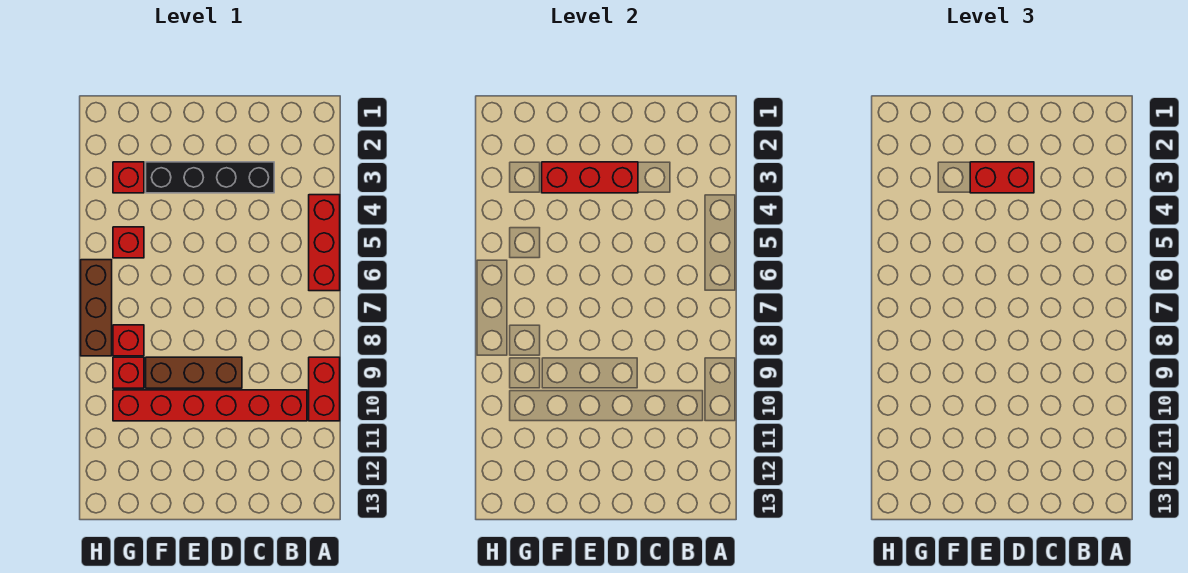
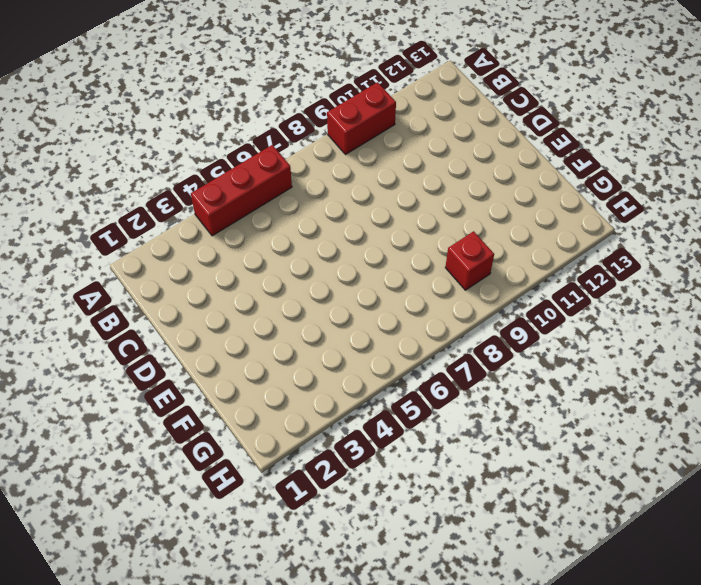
none -> red 1x6 brick [113,390,307,421]
none -> black 1x4 brick [146,162,274,193]
none -> brown 1x3 brick [146,357,242,388]

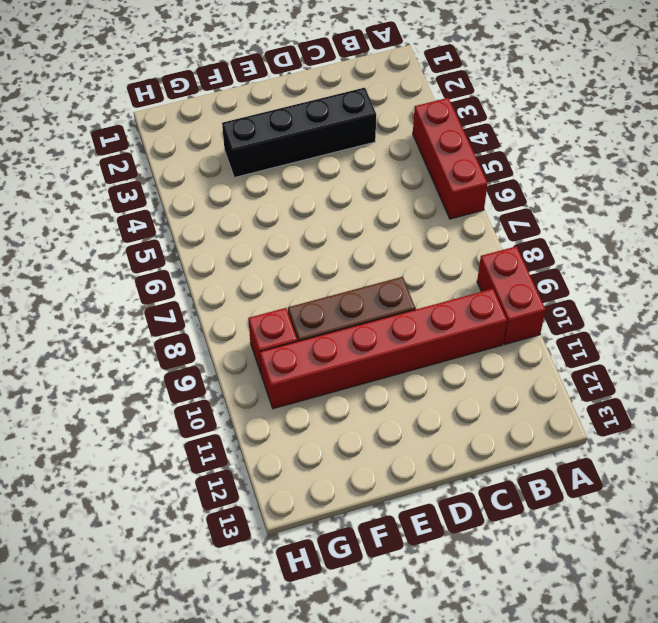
none -> red 1x1 brick [113,162,144,193]
none -> red 1x1 brick [113,227,144,258]
none -> red 1x1 brick [113,325,144,356]

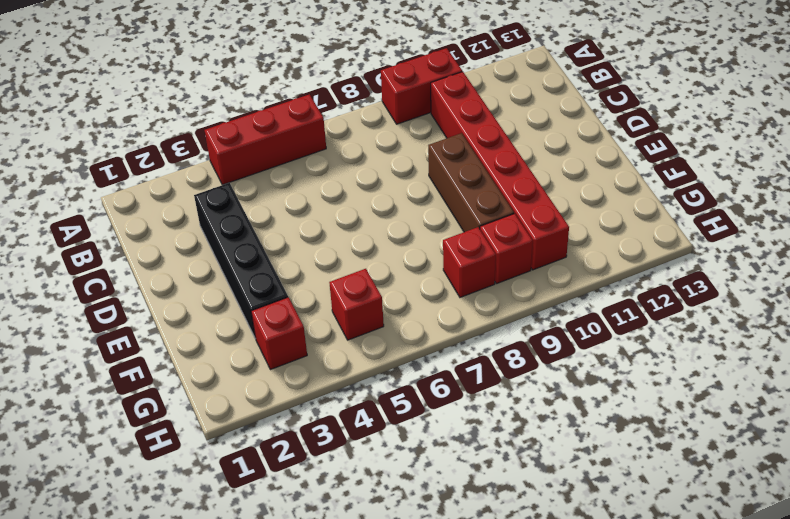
none -> brown 1x3 brick [81,260,112,356]
none -> red 1x3 brick [542,162,638,193]
none -> red 1x2 brick [970,162,1034,193]

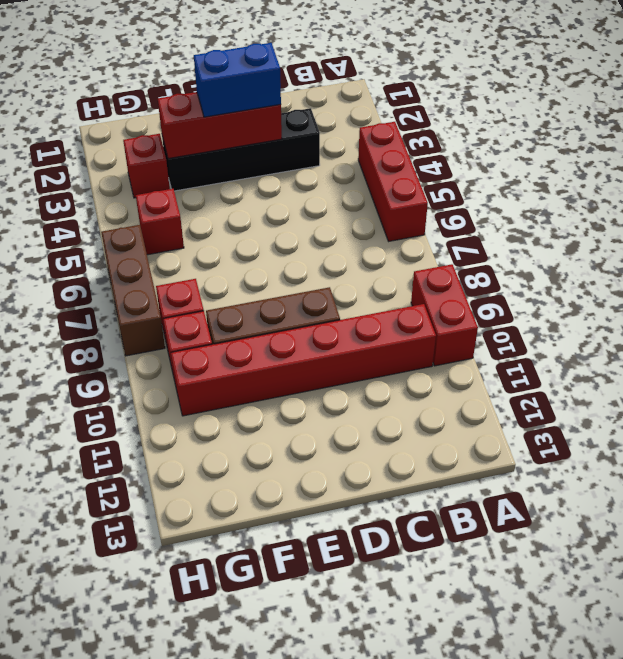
blue 1x2 brick [194,43,281,117] -> red 1x2 brick [970,162,1034,193]

